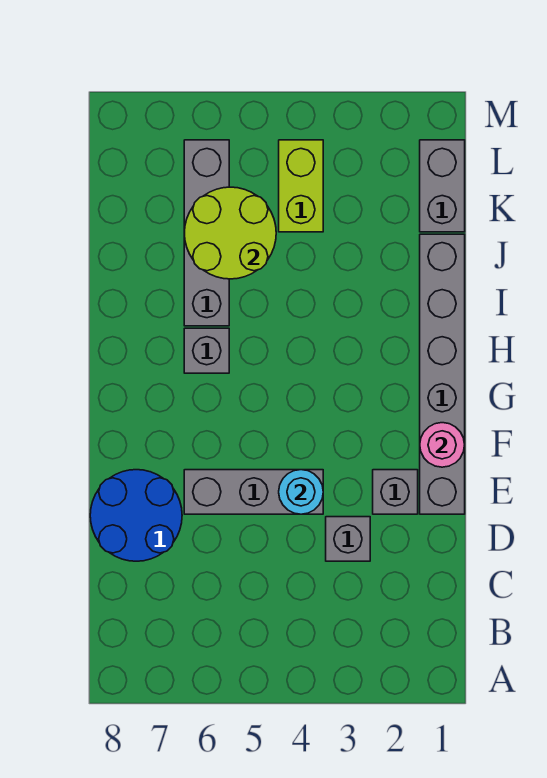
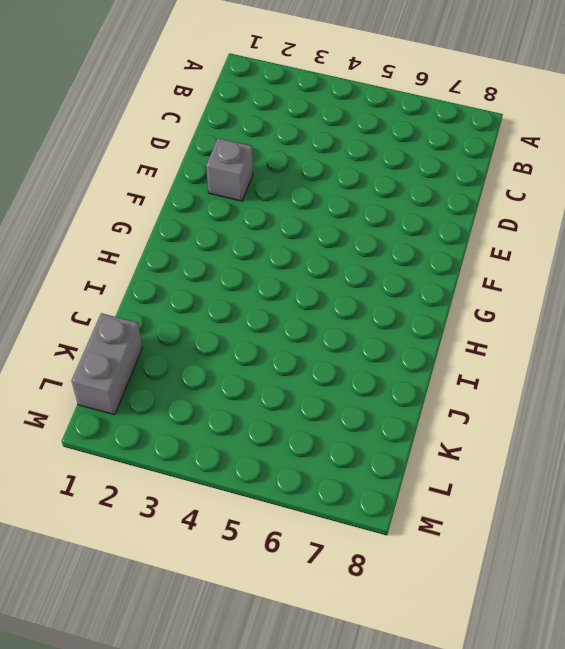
none -> grey 1x1 brick [326,517,370,561]
none -> blue 2x2 round brick [90,470,182,561]
none -> grey 1x6 brick [420,234,465,514]

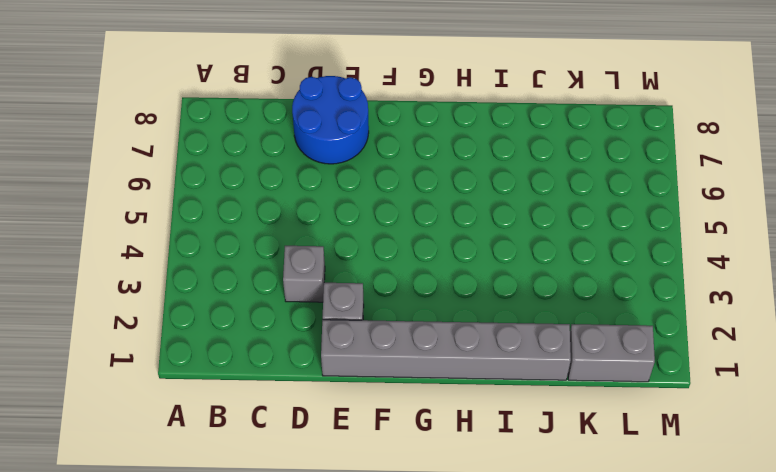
none -> grey 1x3 brick [184,470,323,514]
none -> grey 1x1 brick [184,328,229,373]
none -> grey 1x4 brick [184,140,229,326]

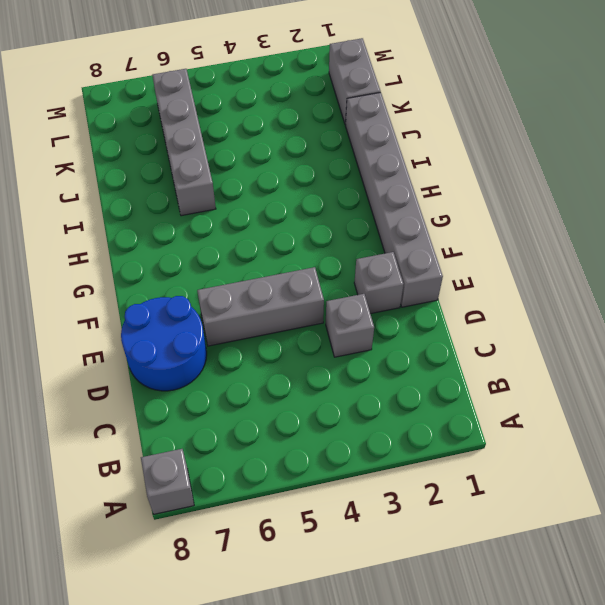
grey 1x1 brick [141,449,194,514] -> grey 1x1 brick moved to [184,328,229,373]
none -> lime 1x2 brick [279,140,323,232]
none -> cyan 1x1 round brick [279,470,323,514]
none -> pink 1x1 round brick [420,423,465,467]

